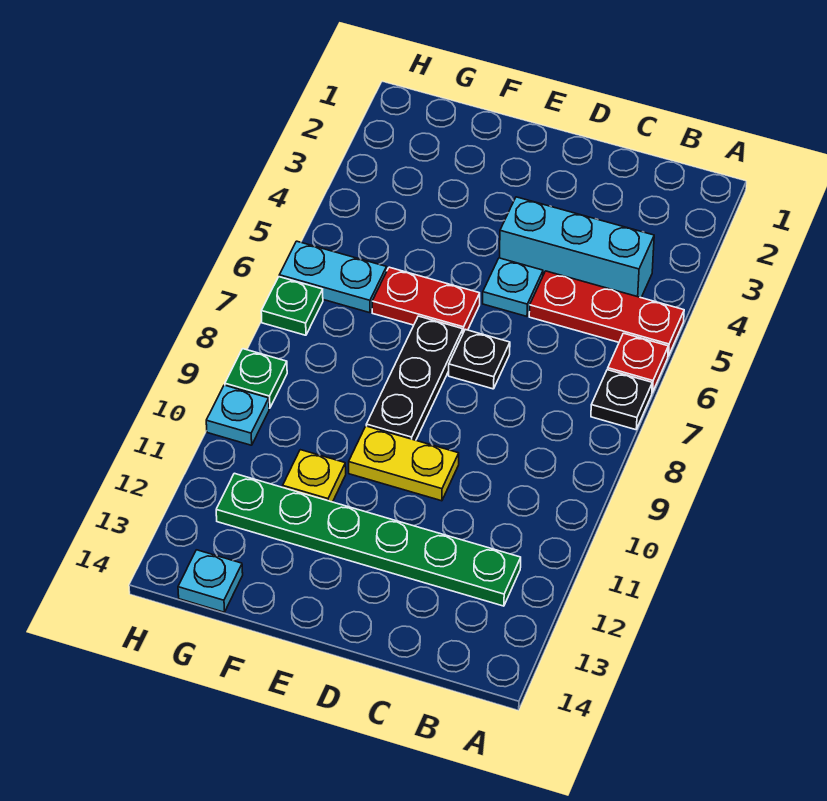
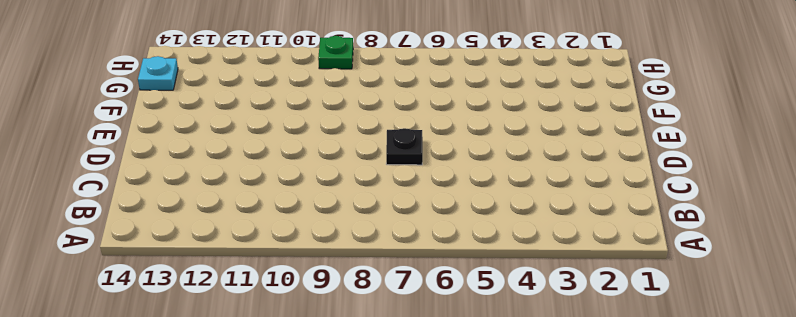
none -> red 1x3 plate [529,271,684,356]
none -> red 1x1 plate [608,333,668,393]
none -> black 1x1 plate [591,370,652,430]

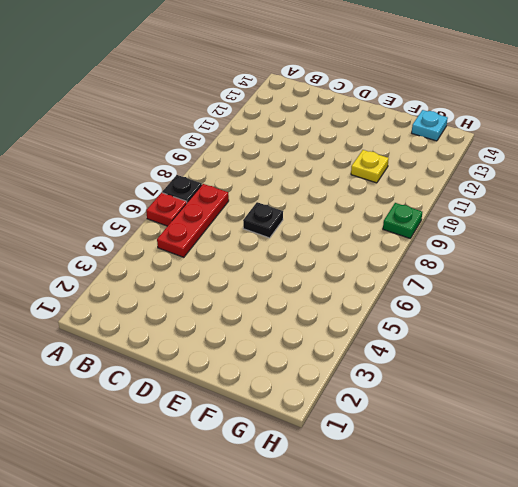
red 1x3 plate [157,184,229,257] -> red 1x3 plate turned to [529,271,684,356]
none -> cyan 1x3 brick [499,197,654,298]
none -> green 1x6 plate [216,473,521,606]
none -> cyan 1x1 plate [483,258,543,316]

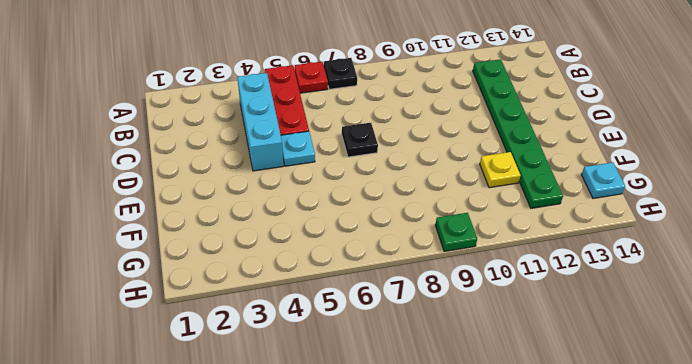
none -> yellow 1x2 plate [349,426,459,501]
none -> red 1x2 plate [372,267,480,333]
none -> black 1x3 plate [366,316,463,440]

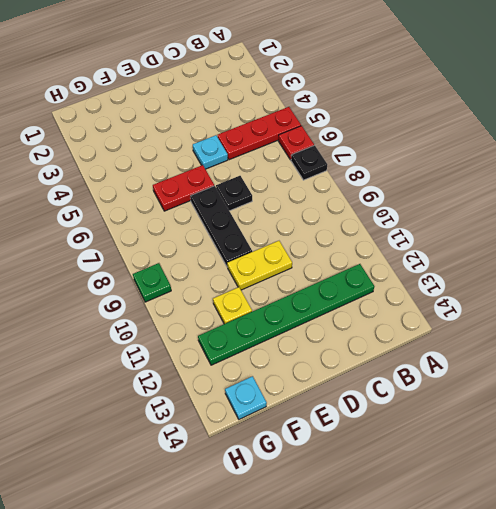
none -> cyan 1x3 brick [499,197,654,298]
none -> cyan 1x2 plate [279,241,387,313]
none -> green 1x1 plate [261,277,323,335]

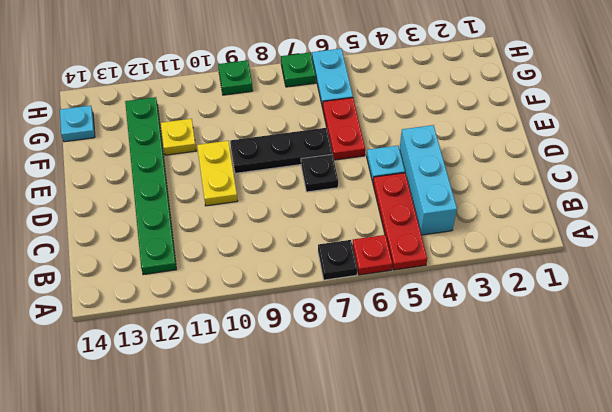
none -> cyan 1x1 plate [206,385,269,445]

